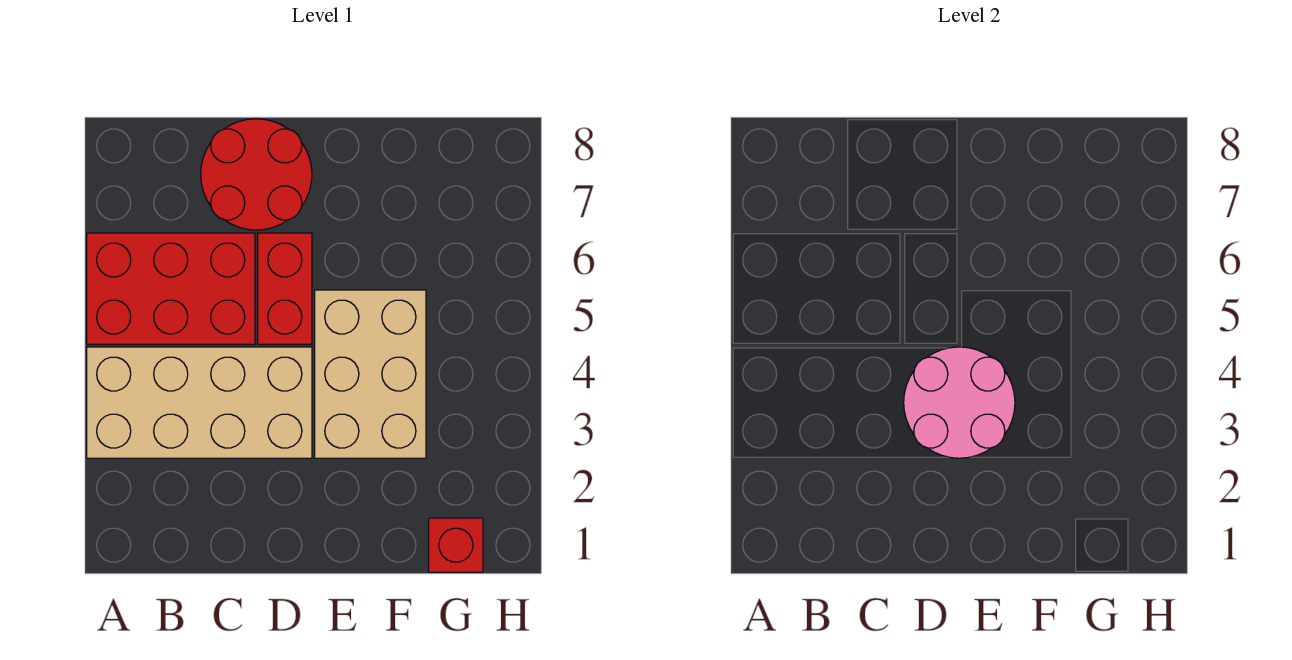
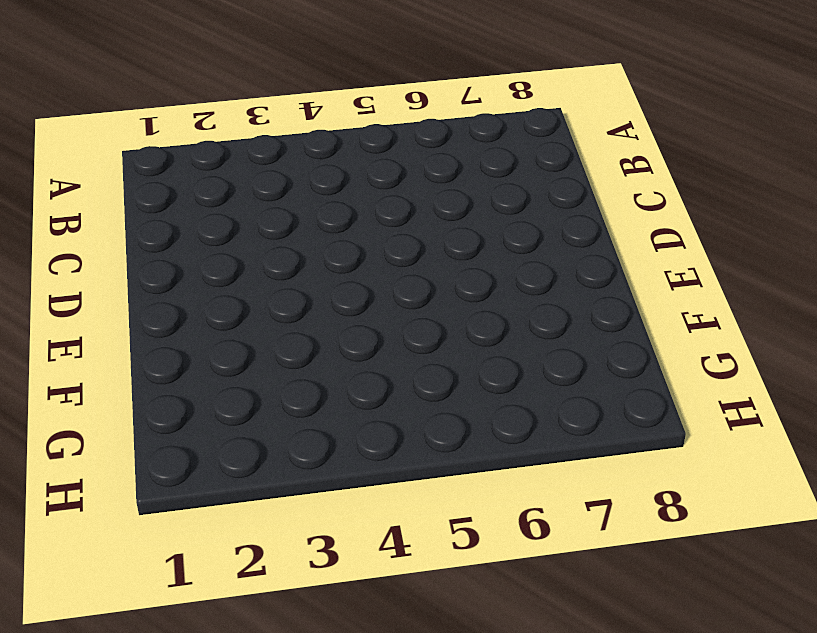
none -> tan 2x4 brick [87,347,312,458]
none -> red 2x3 brick [87,233,255,344]

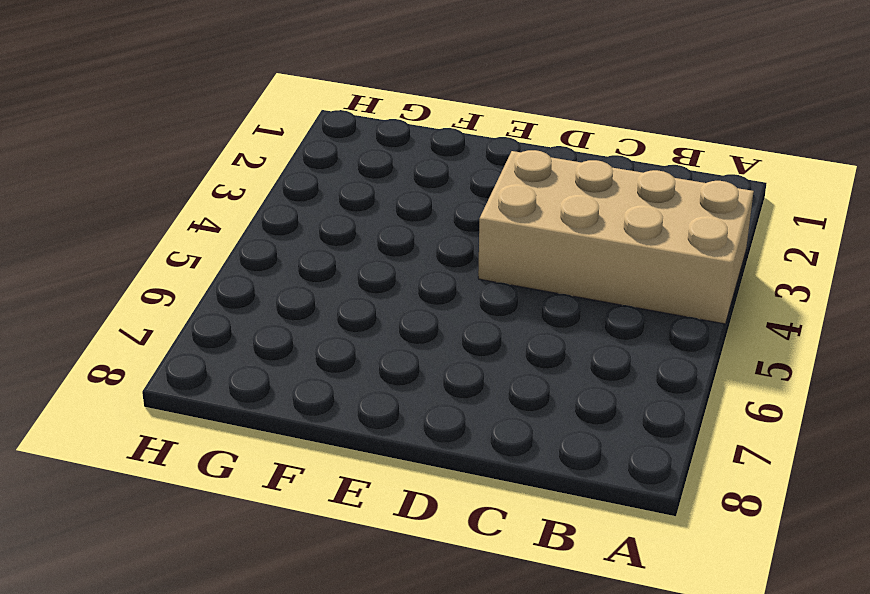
none -> red 2x3 brick [87,233,255,344]
none -> red 2x2 round brick [201,119,312,230]

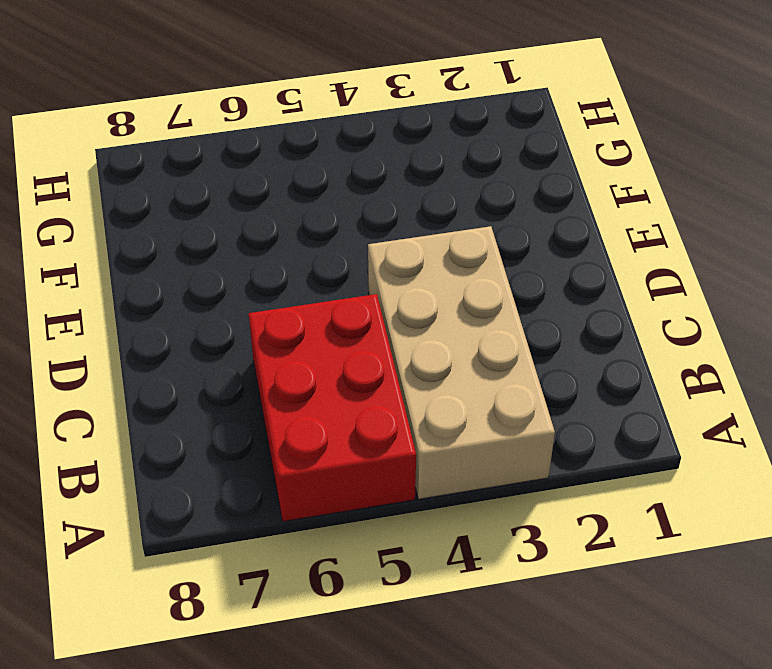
none -> red 2x2 round brick [201,119,312,230]
none -> red 1x2 brick [258,233,312,344]

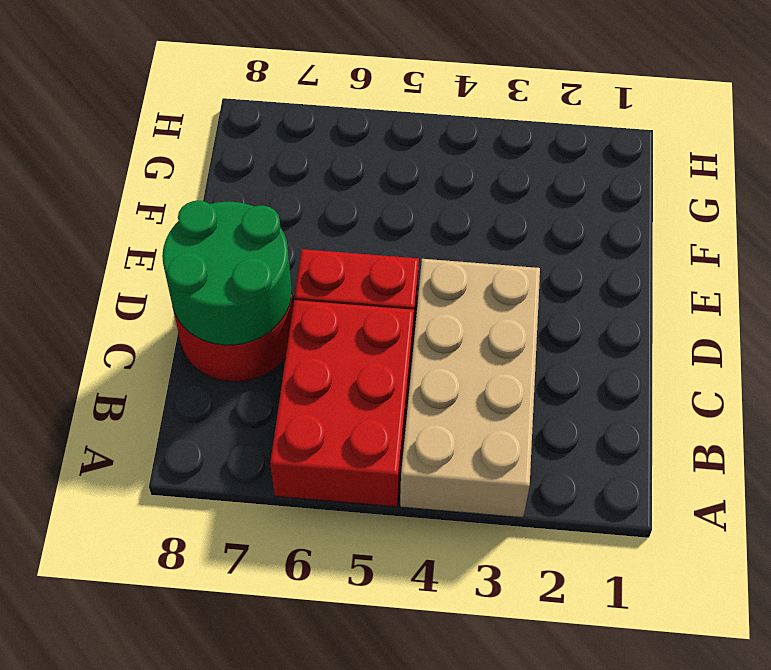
green 2x2 round brick [162,201,292,345] -> none
none -> tan 2x3 brick [315,290,426,458]
none -> red 1x1 brick [429,518,483,572]

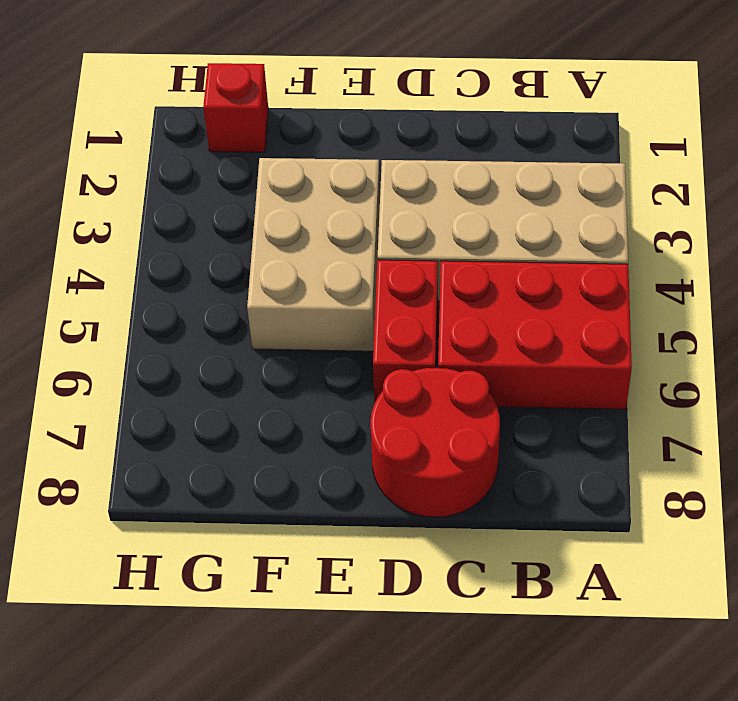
none -> pink 2x2 round brick [904,347,1015,458]

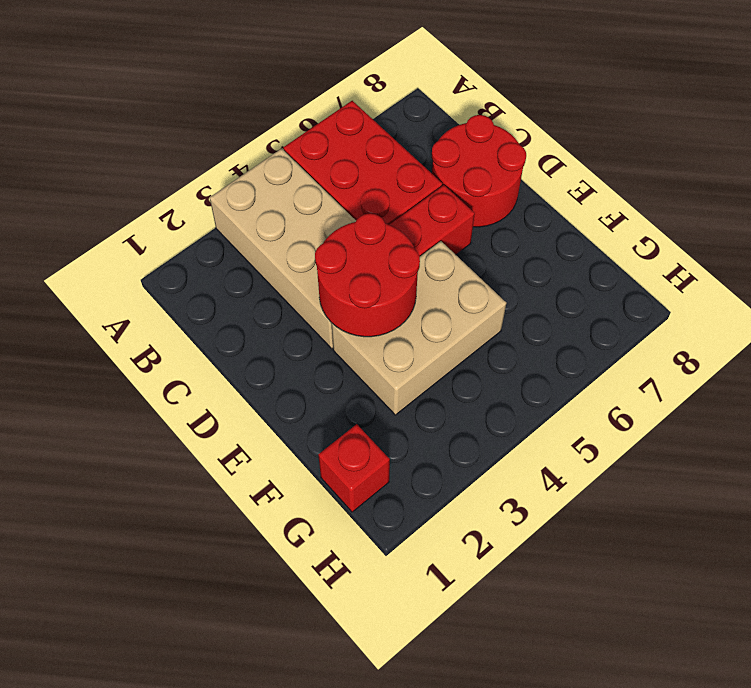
red 2x2 round brick [315,213,420,337] -> pink 2x2 round brick [904,347,1015,458]

